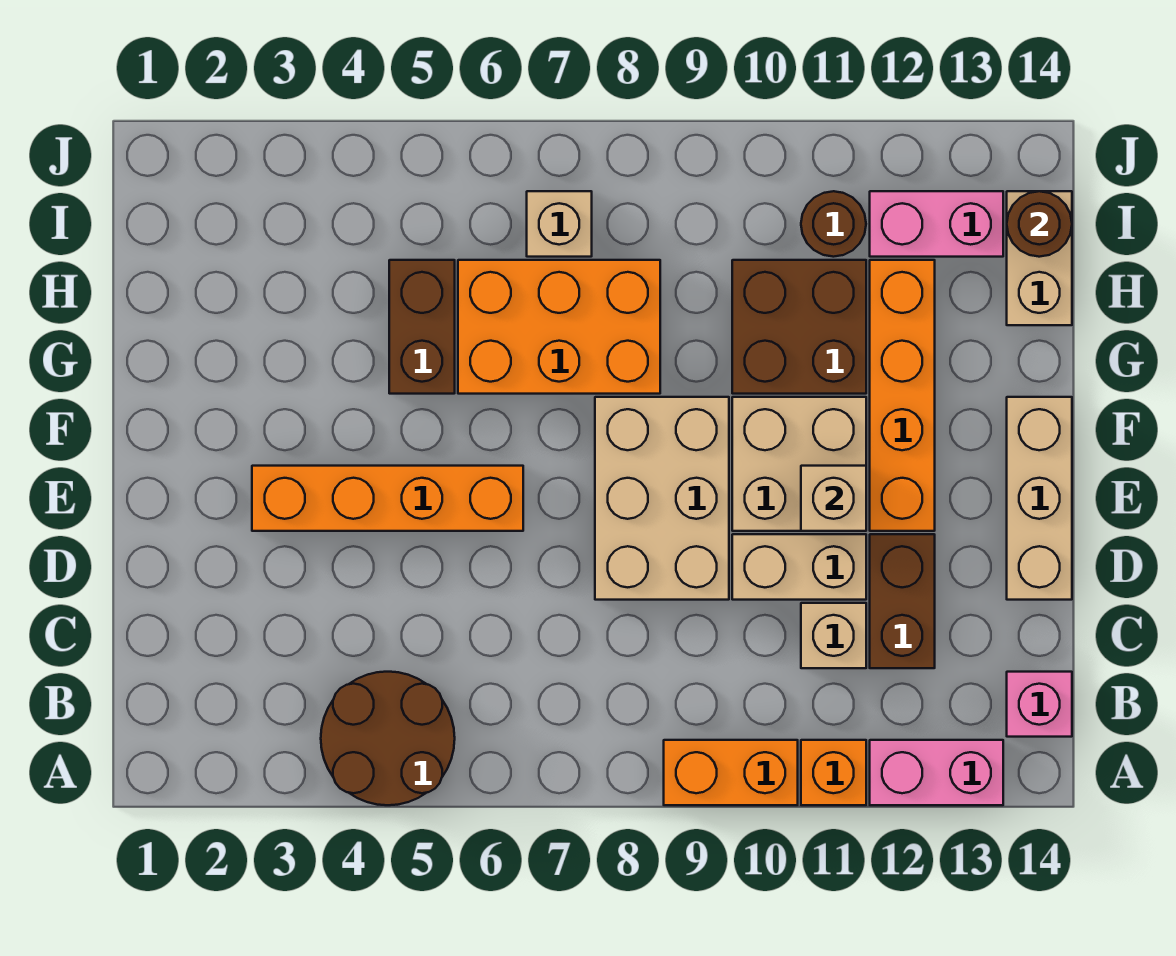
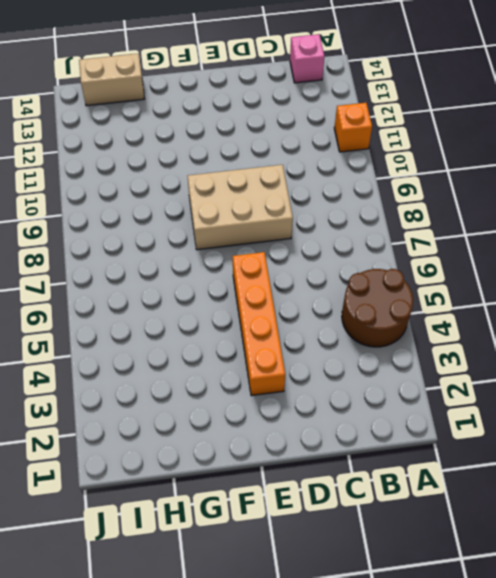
none -> orange 1x2 brick [664,740,798,805]
none -> pink 1x2 brick [870,740,1003,805]
none -> tan 1x1 brick [801,603,866,668]

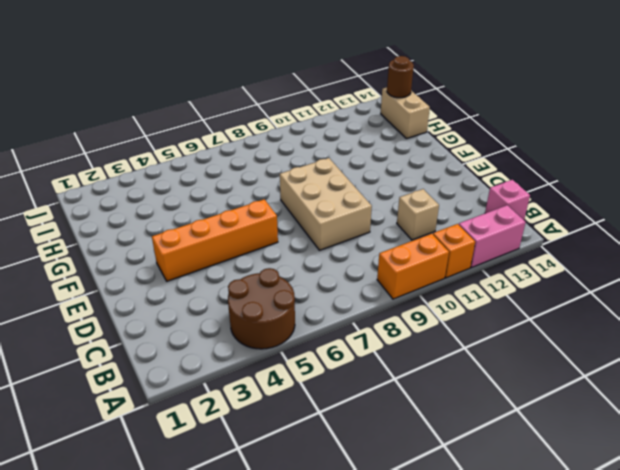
none -> brown 1x2 brick [870,534,935,668]
none -> tan 1x2 brick [732,534,866,600]
none -> tan 1x3 brick [1007,397,1072,600]

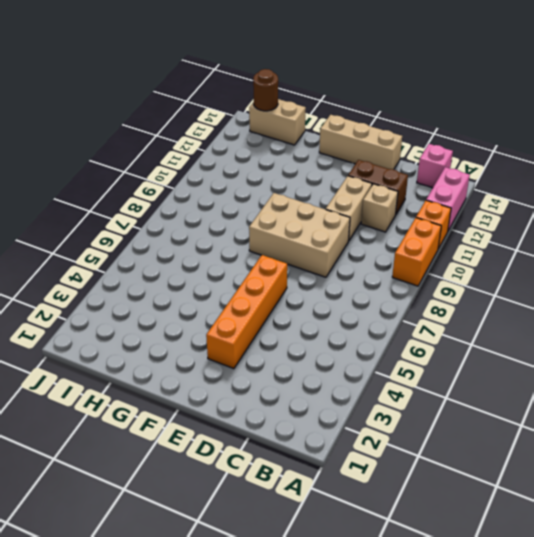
none -> brown 2x2 round brick [321,672,455,805]
none -> tan 2x2 brick [732,397,866,531]
none -> orange 1x4 brick [870,260,935,531]

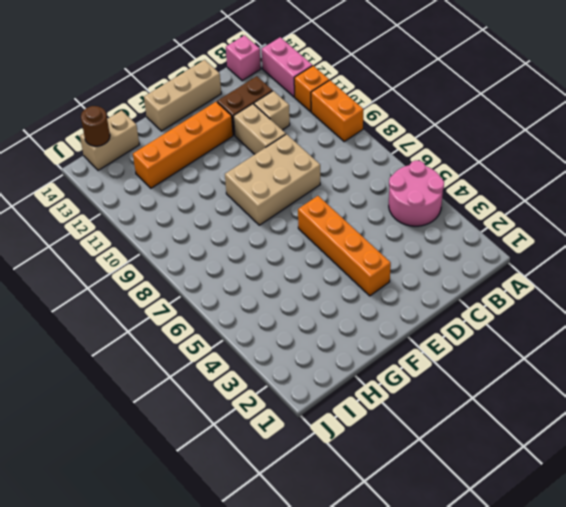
pink 2x2 round brick [389,161,444,226] -> brown 2x2 round brick [321,672,455,805]
none -> tan 2x2 brick [732,397,866,531]
none -> brown 1x2 brick [389,260,455,394]
none -> orange 2x3 brick [458,260,660,394]

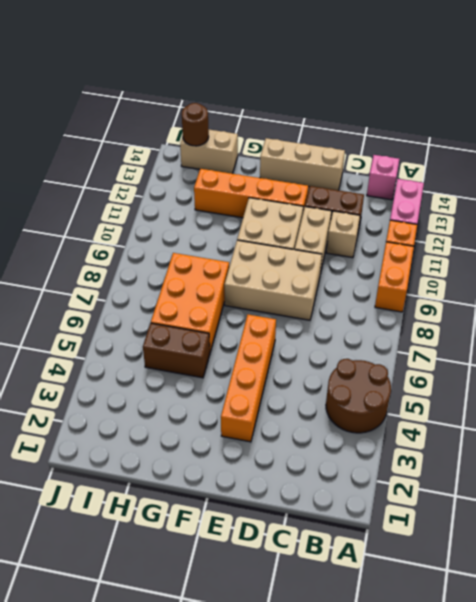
none -> brown 2x2 brick [732,260,866,394]
none -> tan 1x1 brick [527,191,592,257]
none -> brown 1x1 round brick [801,191,866,257]

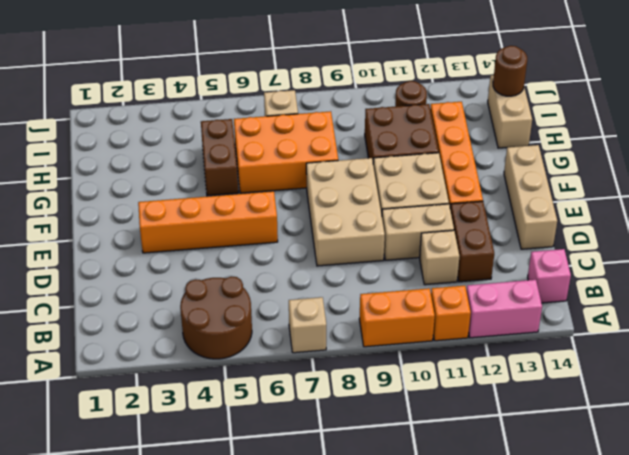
tan 1x1 brick [289,297,326,353] -> tan 1x1 brick moved to [801,466,866,531]
none -> pink 1x2 brick [870,191,1003,257]

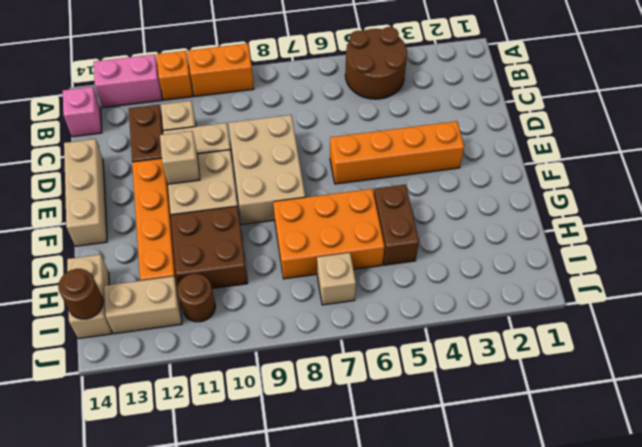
tan 1x2 brick [104,276,182,334] -> pink 1x2 brick [870,191,1003,257]

